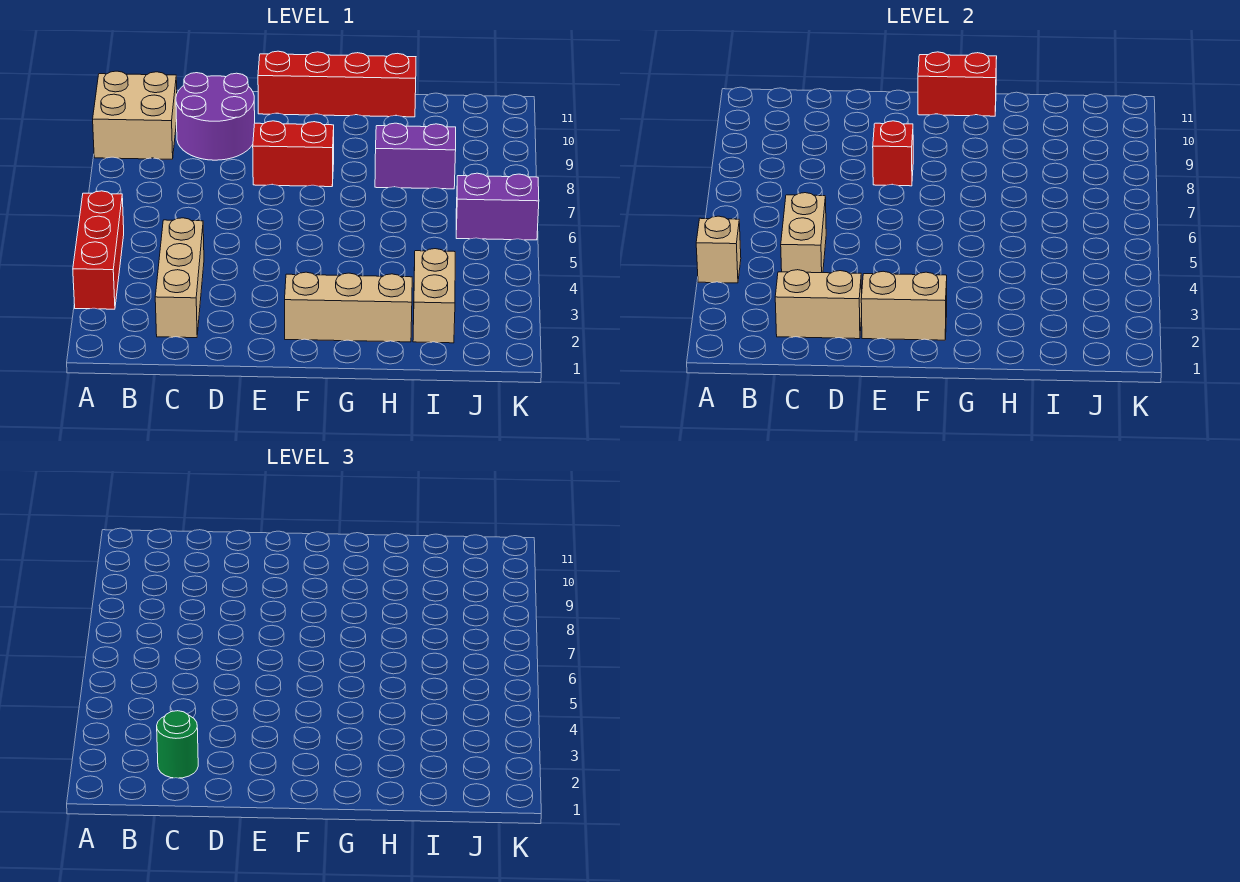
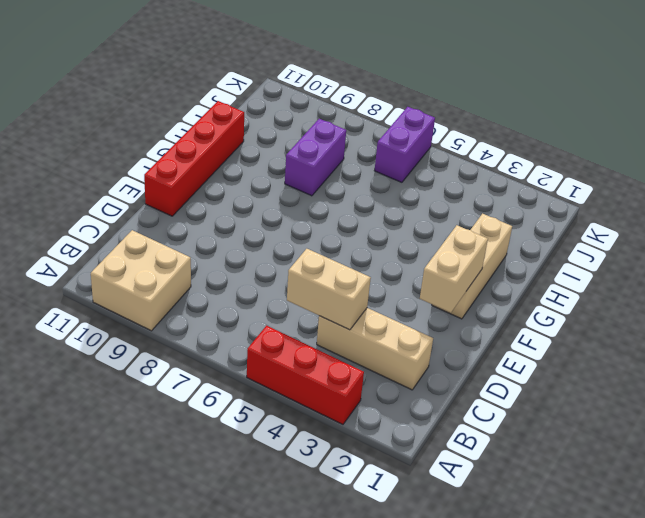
none -> purple 2x2 round brick [176,73,255,160]
none -> red 1x2 brick [253,121,334,187]
none -> tan 1x2 brick [413,249,455,343]

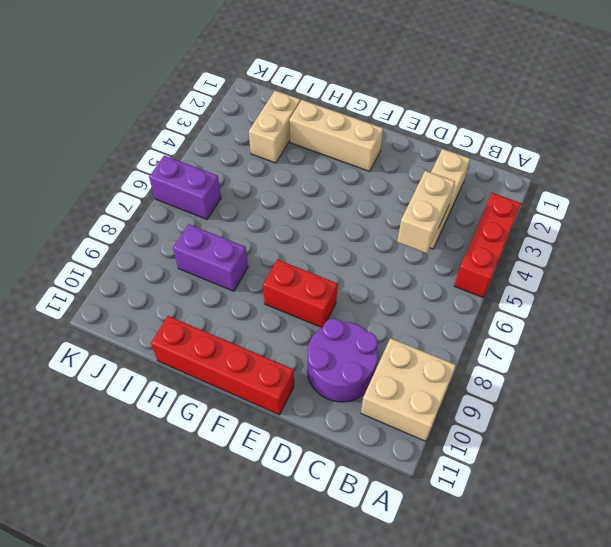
none -> tan 1x1 brick [696,216,741,283]
none -> tan 1x2 brick [775,270,862,339]
none -> tan 1x2 brick [861,271,947,340]

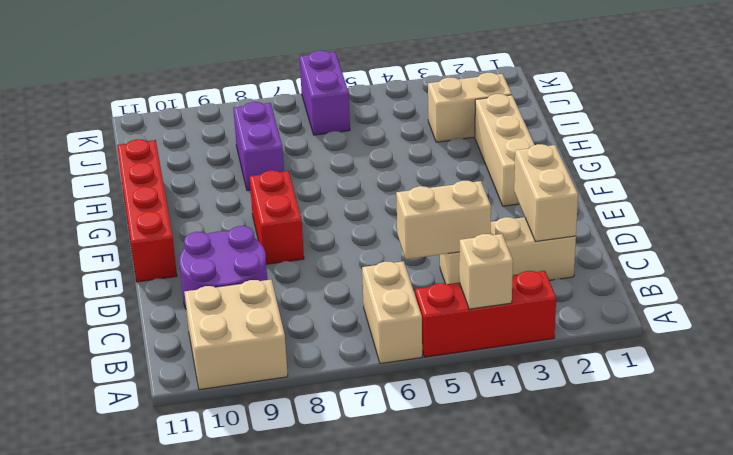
tan 1x2 brick [362,261,422,364] -> tan 1x2 brick moved to [861,271,947,340]
none -> red 1x1 brick [873,121,913,186]
none -> red 1x2 brick [918,52,997,116]
none -> green 1x1 round brick [157,711,198,778]

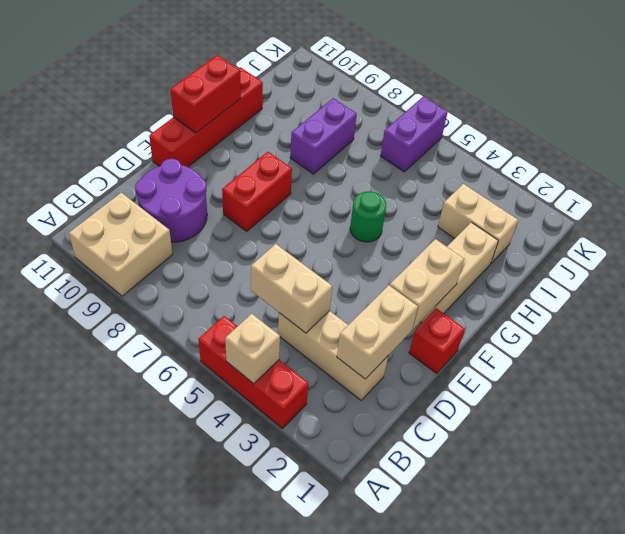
red 1x1 brick [409,308,465,374] -> red 1x1 brick moved to [873,121,913,186]
green 1x1 round brick [350,191,386,242] -> green 1x1 round brick moved to [157,711,198,778]

